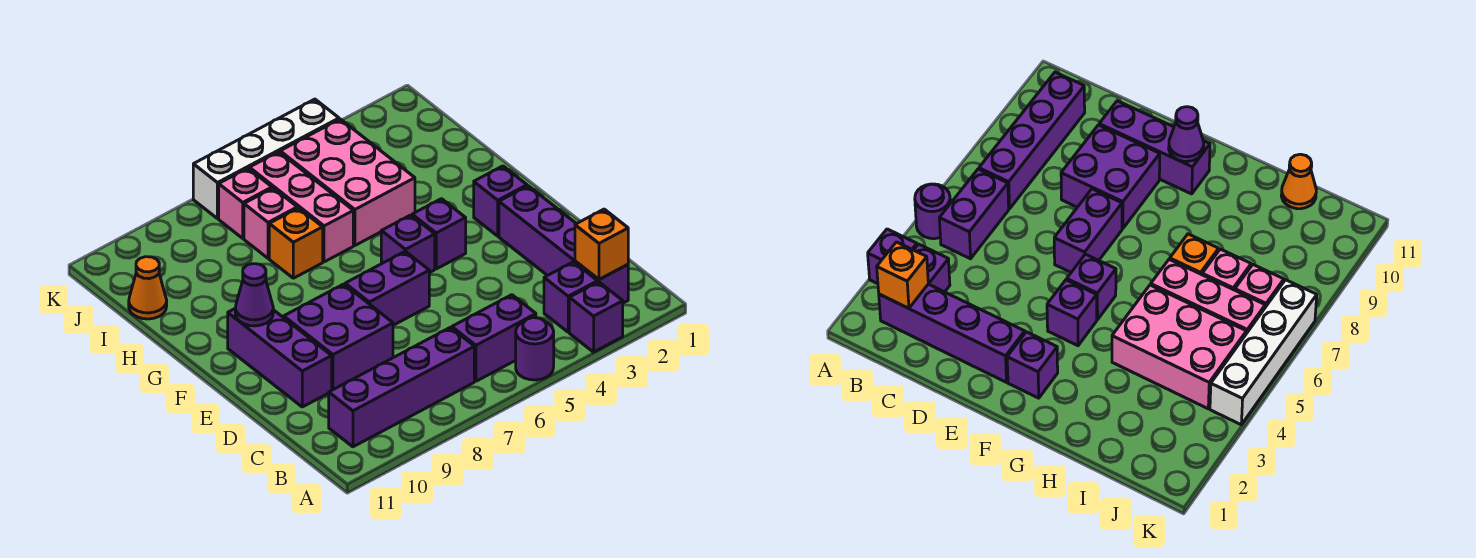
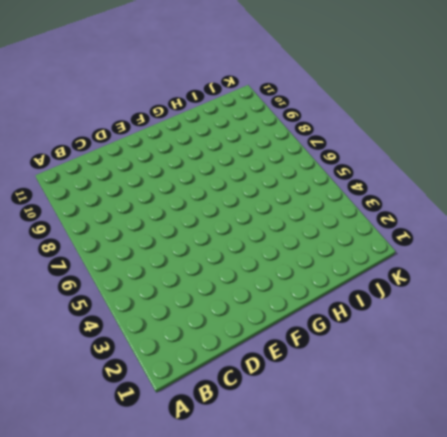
none -> purple 1x1 brick [569,282,623,352]
none -> purple 1x1 round brick [516,318,554,380]
none -> purple 1x4 brick [499,186,628,303]

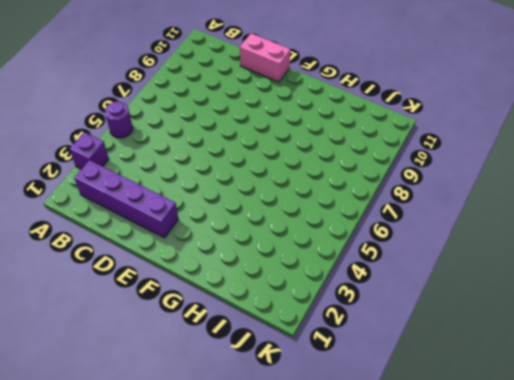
pink 1x2 brick [240,33,290,82] -> none
none -> purple 1x1 brick [544,262,598,332]
none -> purple 1x2 brick [452,295,536,381]
none -> purple 1x4 brick [329,327,474,447]

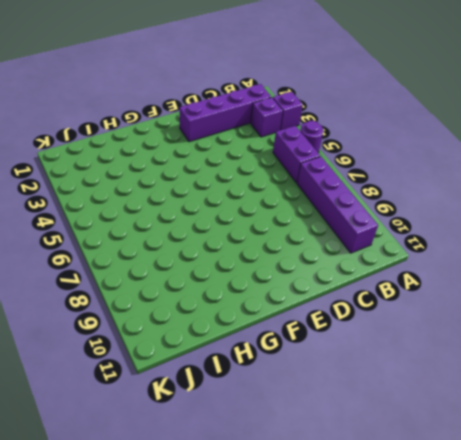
none -> purple 2x2 brick [284,284,393,390]
none -> purple 1x3 brick [228,309,332,407]
none -> purple 1x2 brick [345,251,429,325]

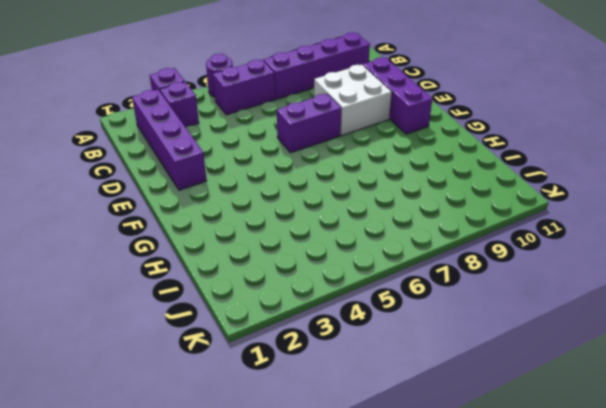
white 2x2 brick [314,65,392,135] -> purple 2x2 brick [284,284,393,390]
none -> purple 1x1 brick [474,166,527,236]
none -> purple 1x1 brick [412,199,466,269]
none -> purple 1x1 brick [381,215,435,273]

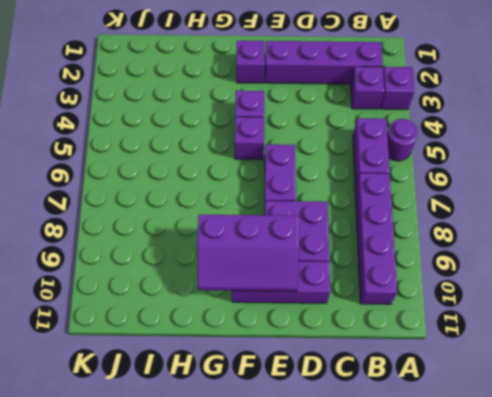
purple 2x3 slope [197,215,299,291] -> purple 1x1 cone [235,264,273,326]
none -> pink 2x3 brick [280,119,415,245]
none -> pink 1x3 brick [249,152,353,262]
none -> orange 1x1 brick [269,208,323,278]

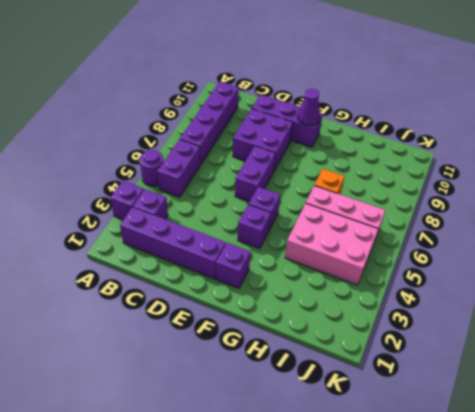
none -> pink 1x1 brick [244,188,297,258]
none -> orange 1x1 cone [129,257,167,319]
none -> pink 1x1 brick [219,168,272,238]

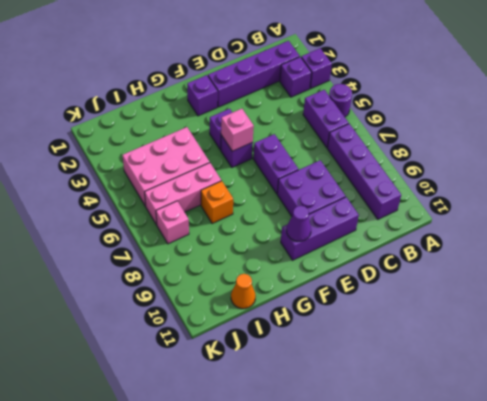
pink 1x1 brick [221,109,254,151] -> pink 1x1 brick moved to [244,188,297,258]
none -> white 1x4 brick [193,99,339,219]
none -> orange 1x1 brick [575,209,628,279]

